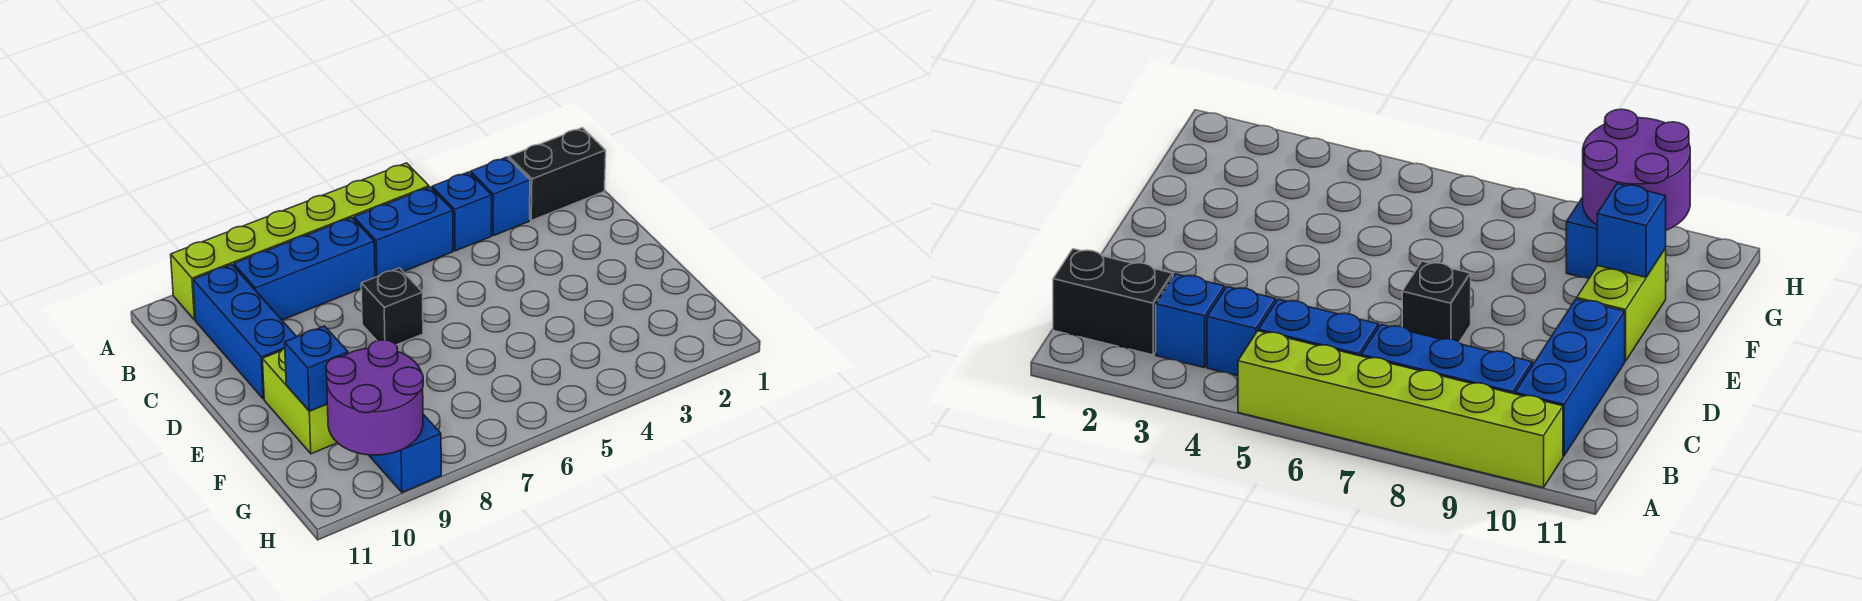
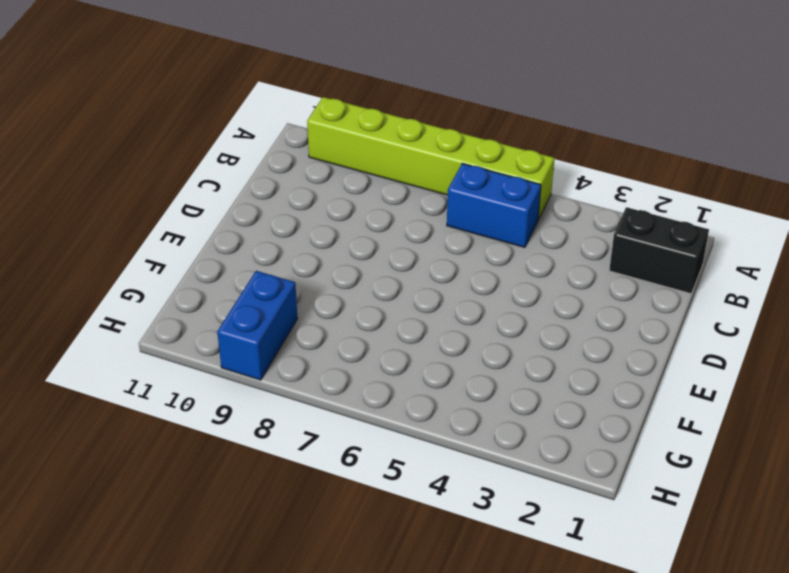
none -> blue 1x1 brick [471,157,530,236]
none -> blue 1x1 brick [432,172,492,251]
none -> blue 1x3 brick [234,218,375,320]

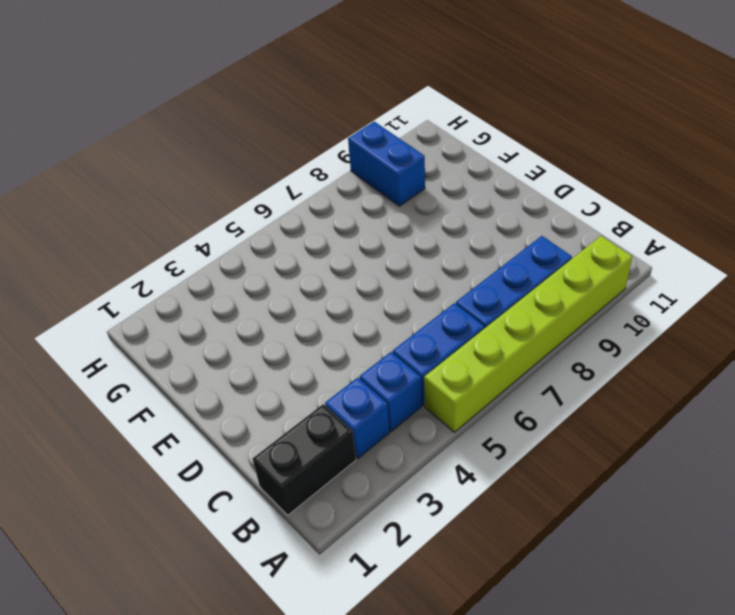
none -> blue 1x3 brick [193,264,297,399]
none -> black 1x1 brick [361,268,423,345]
none -> lime 1x2 brick [263,348,337,454]

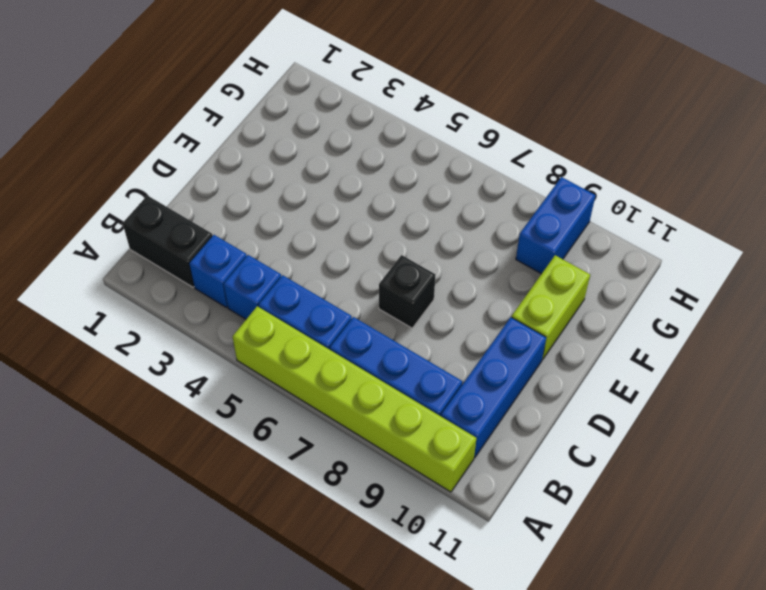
none -> blue 1x1 brick [285,326,348,411]
none -> purple 2x2 round brick [326,340,423,455]

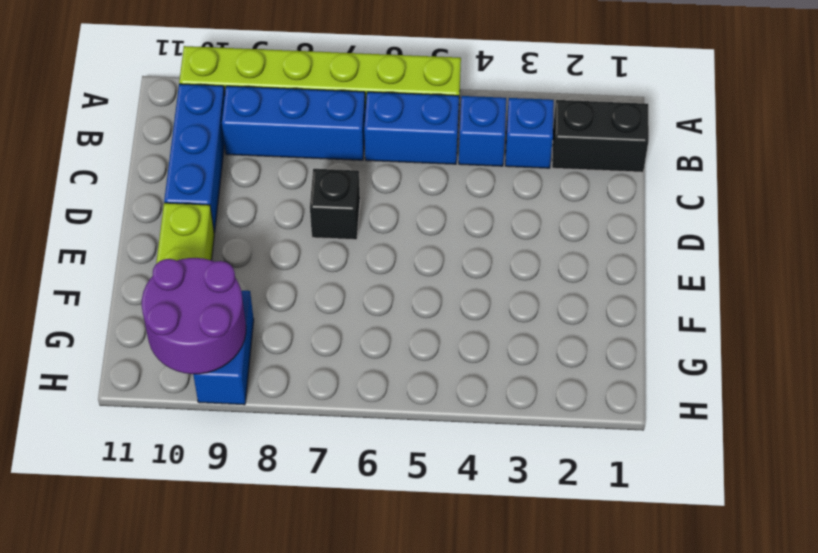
none -> blue 1x1 brick [285,326,348,411]

